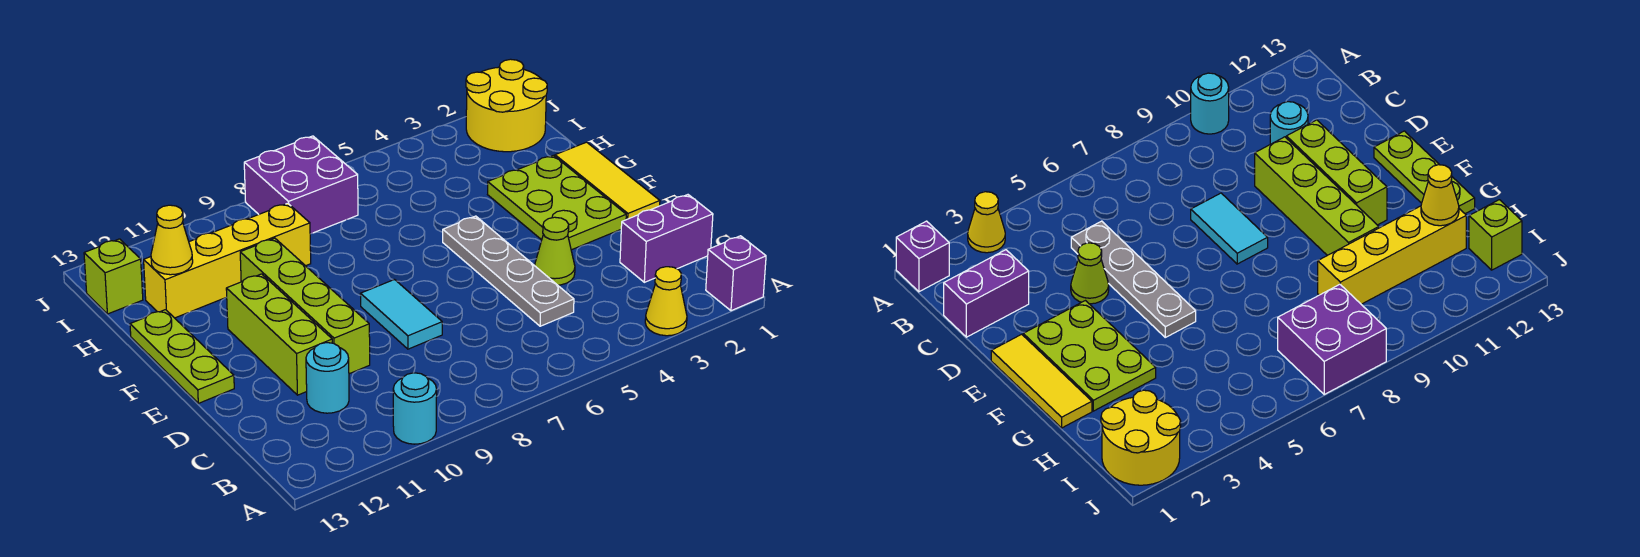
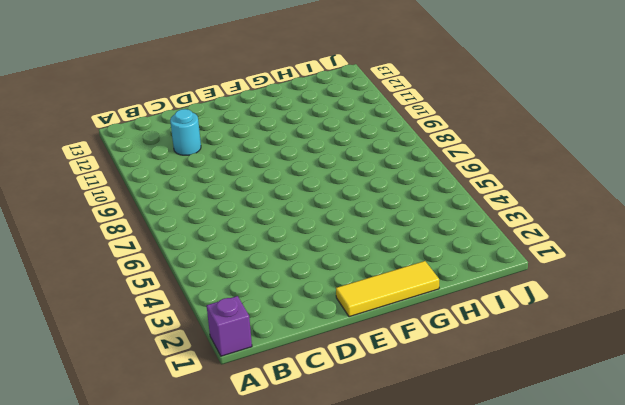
none -> yellow 1x1 cone [645,267,687,336]
none -> cyan 1x1 round brick [393,373,437,444]
none -> purple 1x2 brick [620,195,713,282]

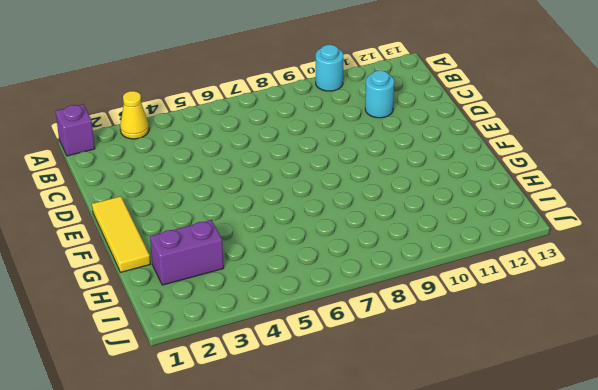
purple 1x2 brick [150,220,224,285] -> purple 1x2 brick moved to [620,195,713,282]
none -> grey 1x4 plate [443,216,574,326]
none -> lime 1x1 cone [534,217,575,285]
none -> cyan 1x2 tile [361,280,442,349]

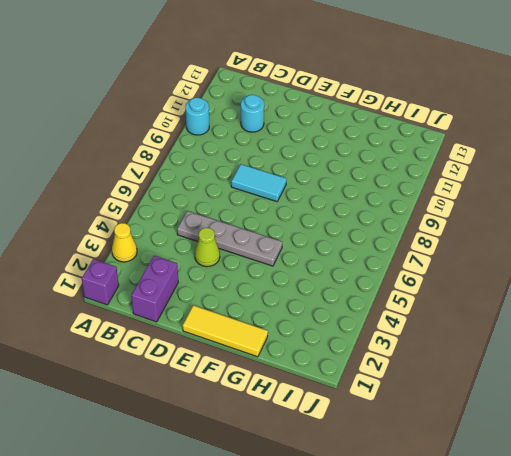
none -> lime 1x4 brick [240,238,370,374]
none -> lime 1x3 brick [226,274,332,395]
none -> lime 2x3 plate [488,155,626,250]

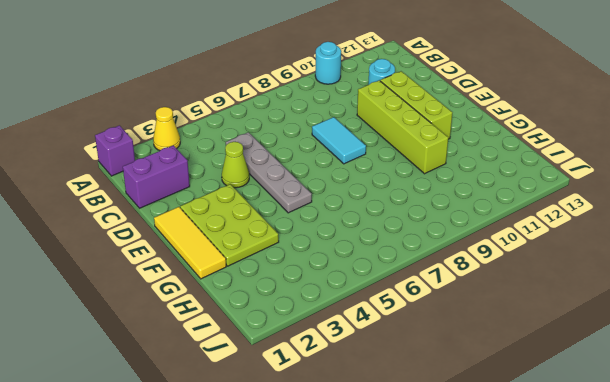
none -> lime 1x3 plate [130,310,234,403]
none -> yellow 1x4 brick [144,203,311,318]
none -> yellow 2x2 round brick [466,59,547,152]

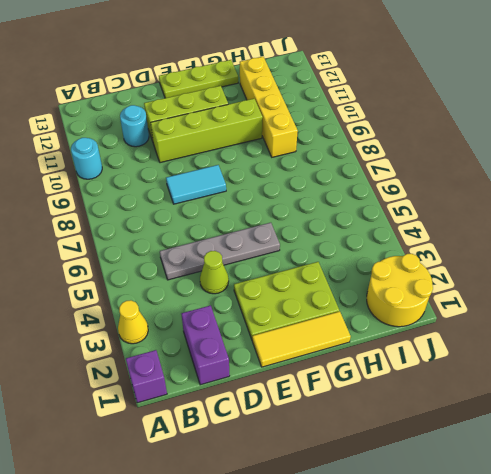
none -> purple 2x2 brick [244,136,358,234]
none -> lime 1x1 brick [84,239,143,314]
none -> yellow 1x1 cone [151,205,193,275]

